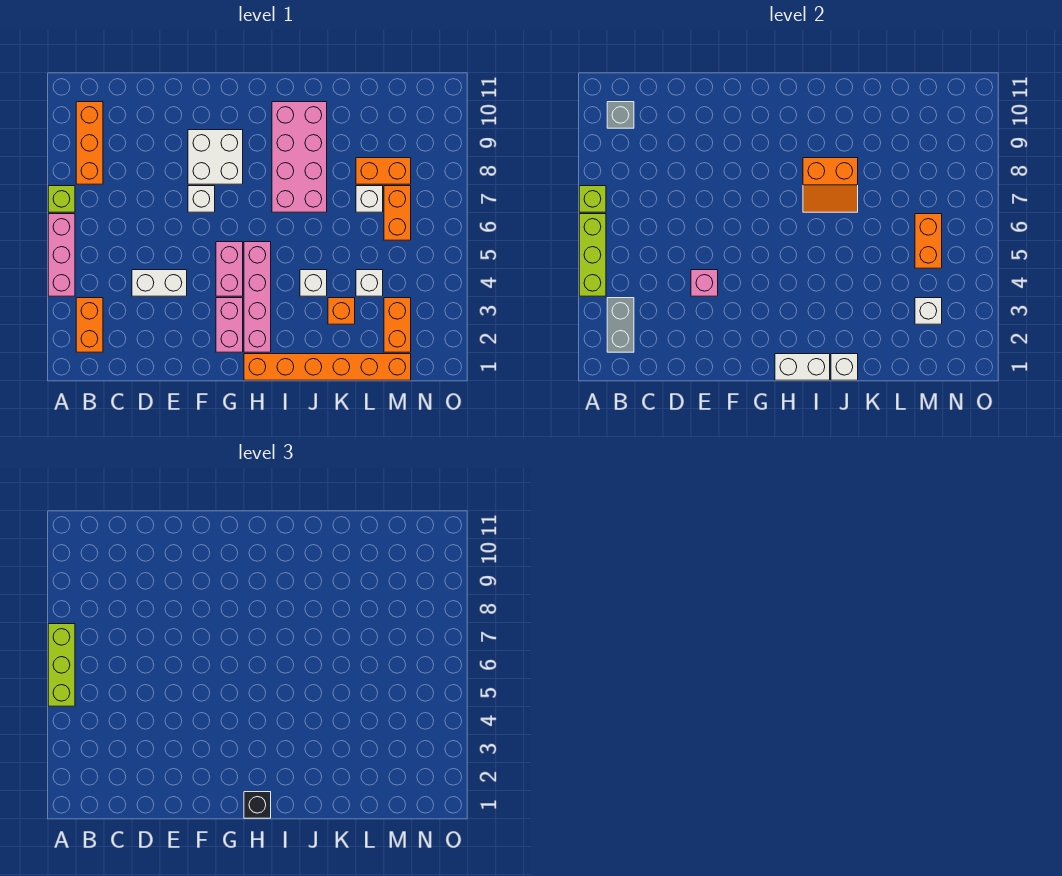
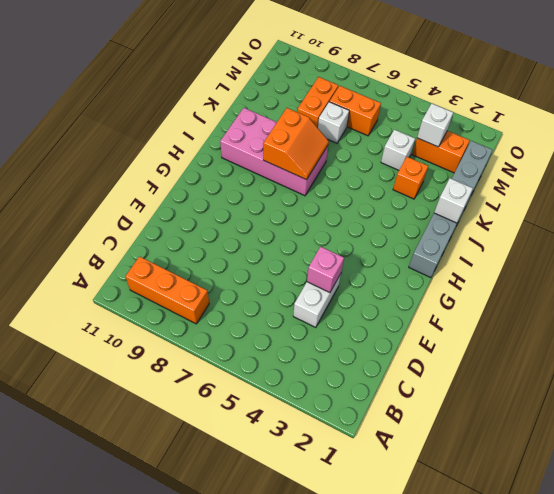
grey 1x6 brick [409,141,492,278] -> orange 1x6 brick [244,354,411,380]
none -> pink 1x3 brick [48,214,75,296]
none -> lime 1x1 brick [48,186,75,212]
none -> orange 1x2 brick [76,298,103,352]
none -> white 1x1 brick [188,186,215,212]

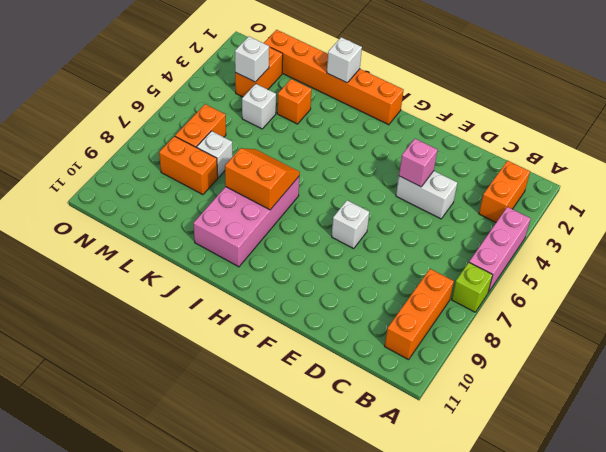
none -> white 2x2 brick [188,130,243,184]
none -> pink 1x2 brick [216,298,243,352]
none -> pink 1x2 brick [216,242,243,296]
none -> pink 1x4 brick [244,242,271,352]

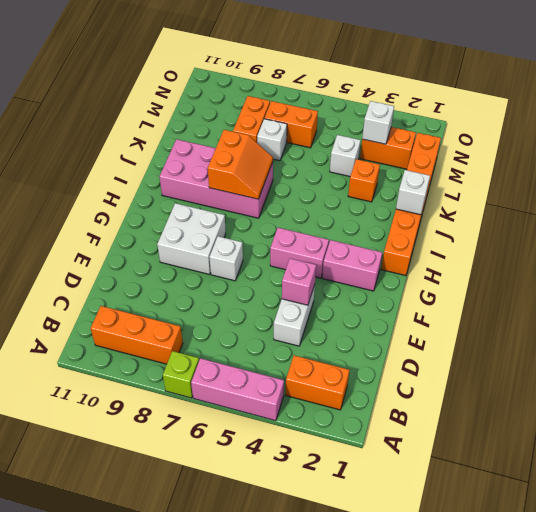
none -> pink 1x4 brick [244,242,271,352]
none -> white 1x1 brick [300,270,327,296]
none -> lime 1x3 brick [579,214,606,296]
none -> lime 1x1 brick [579,186,606,212]

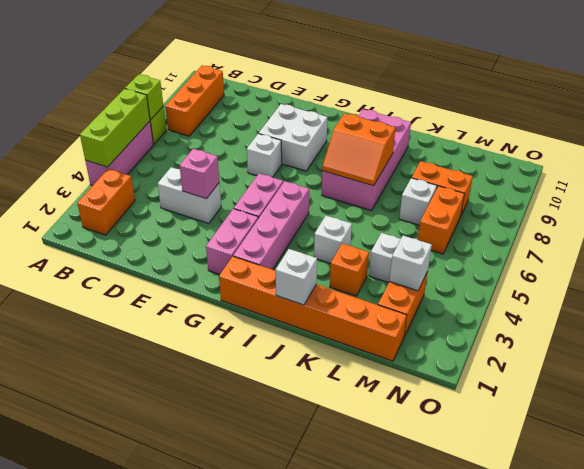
none -> grey 1x2 brick [607,298,634,352]
none -> grey 1x1 brick [607,102,634,128]
none -> white 1x2 brick [775,354,830,380]
none -> orange 1x2 brick [915,214,942,268]

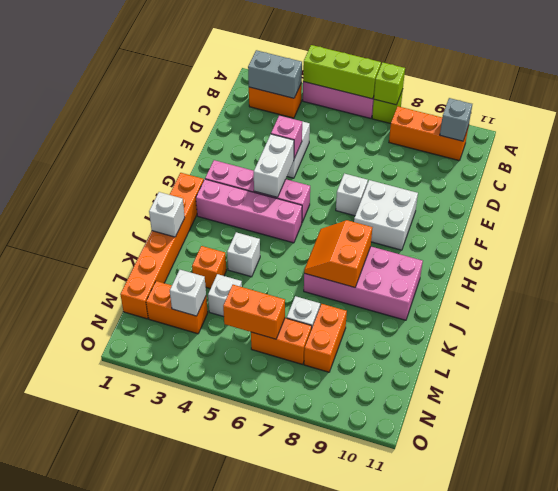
white 1x2 brick [254,134,294,197] -> white 1x2 brick moved to [775,354,830,380]
none -> lime 1x3 brick [48,624,75,706]
none -> black 1x1 brick [244,792,271,818]

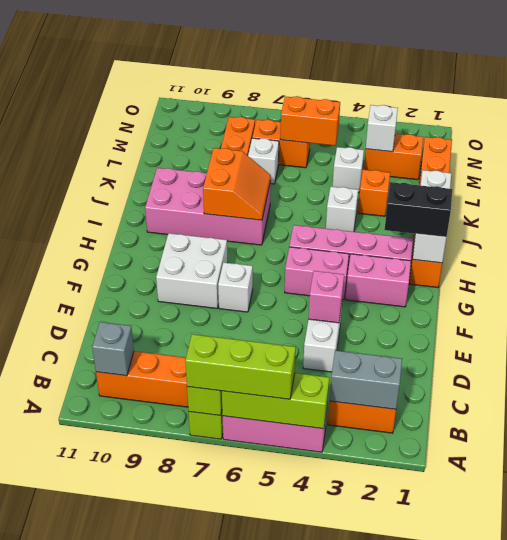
black 1x2 brick [385,182,452,237] -> black 1x1 brick [244,792,271,818]

